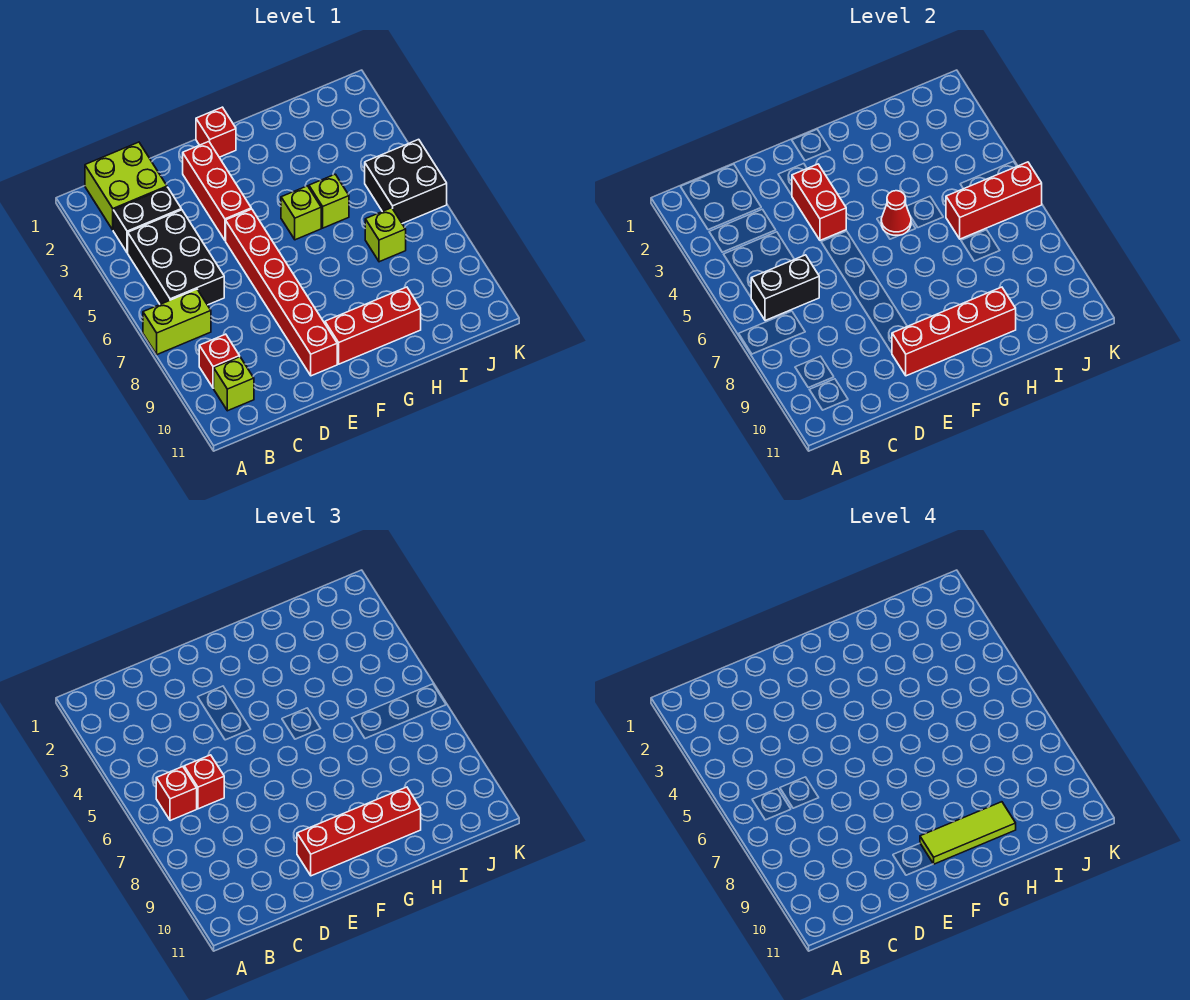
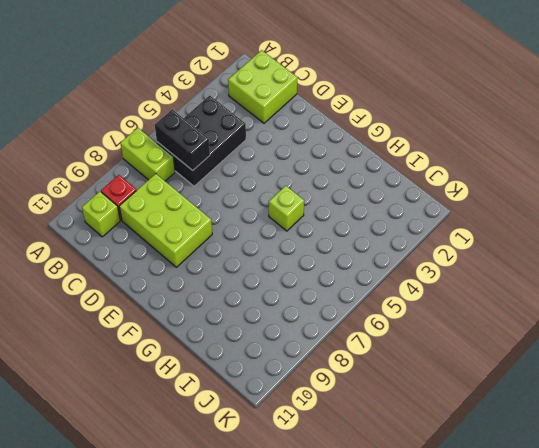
lime 2x3 brick [119,174,212,267] -> red 1x6 brick [226,209,337,376]
none -> black 1x2 brick [113,187,181,253]
none -> red 1x3 brick [183,142,251,240]
none -> red 1x1 brick [196,107,236,157]

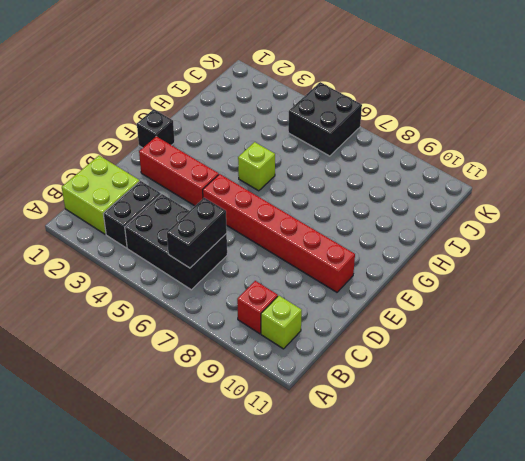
black 1x1 brick [137,109,175,148] -> red 1x1 brick [196,107,236,157]
none -> lime 1x2 brick [143,289,211,355]
none -> red 1x3 brick [325,287,421,364]
none -> lime 1x1 brick [309,174,349,228]

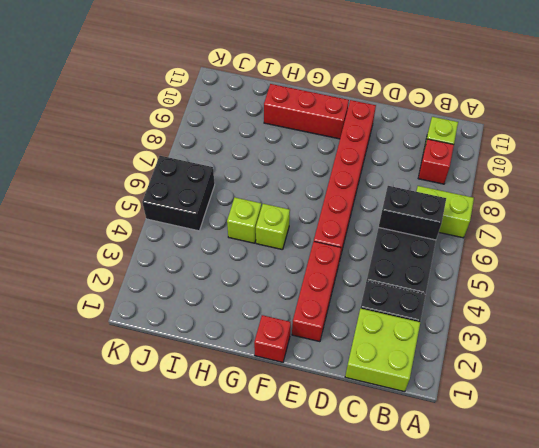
none -> lime 1x1 brick [365,208,406,262]
none -> red 1x2 brick [792,164,846,240]
none -> red 1x4 brick [892,287,1016,376]

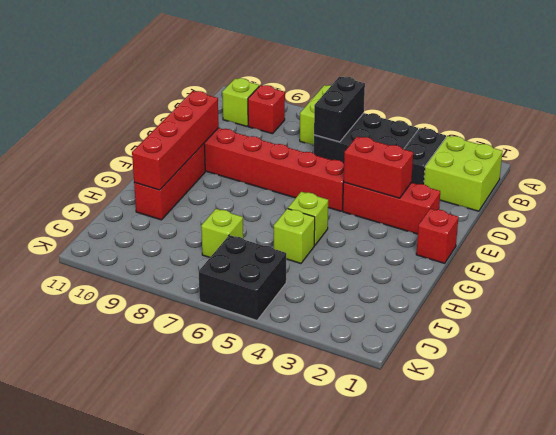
none -> red 1x1 cone [881,191,911,235]
none -> red 1x3 brick [946,162,1042,239]
none -> red 1x1 brick [156,767,197,821]

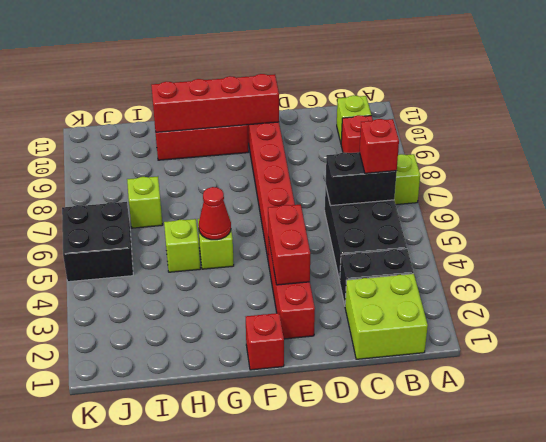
none -> red 1x3 brick [946,162,1042,239]
none -> red 1x1 brick [184,755,224,809]
none -> red 1x4 brick [297,787,421,876]

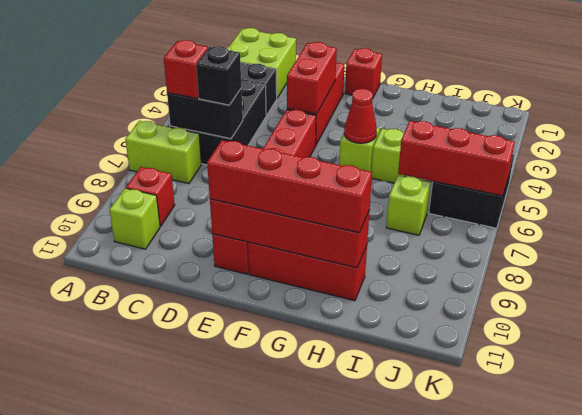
black 1x1 brick [196,46,241,105] -> red 1x1 brick [184,755,224,809]
none -> lime 1x3 tile [920,802,1016,864]

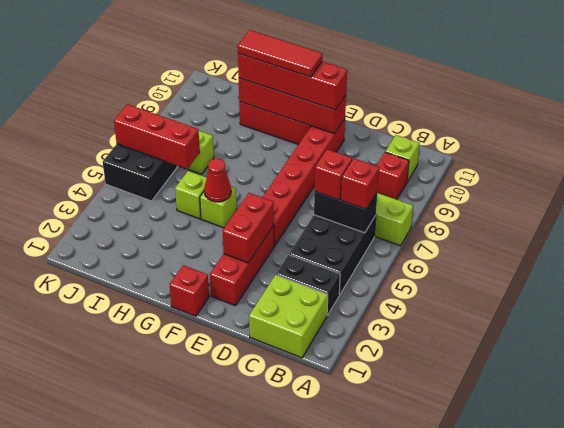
red 1x3 tile [238,30,322,77] -> lime 1x3 tile [920,802,1016,864]

